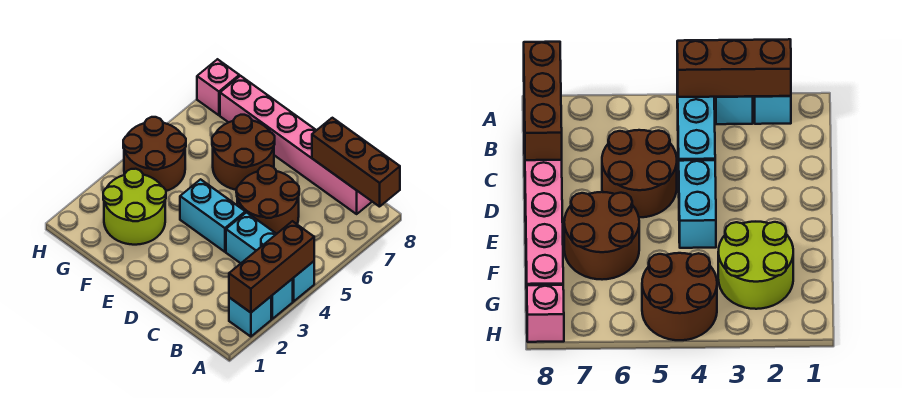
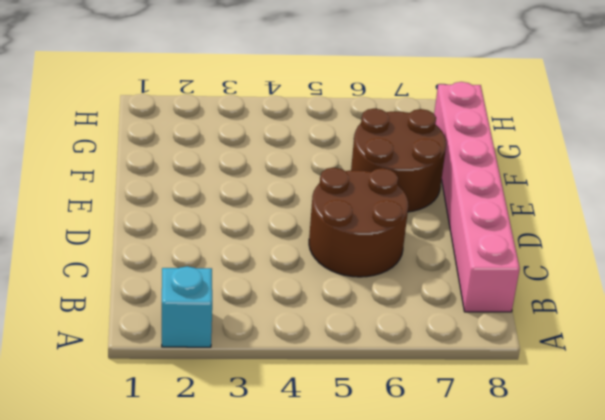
none -> cyan 1x1 brick [271,279,293,319]
none -> cyan 1x3 brick [226,212,314,301]
none -> cyan 1x2 brick [180,179,245,252]

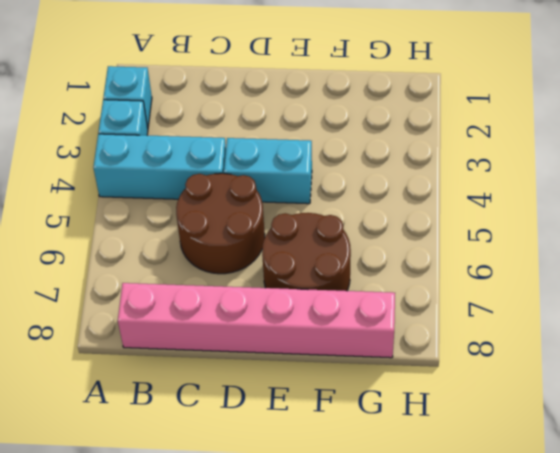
none -> lime 2x2 round brick [103,169,166,245]
none -> brown 2x2 round brick [123,117,186,191]
none -> pink 1x1 brick [197,59,239,115]

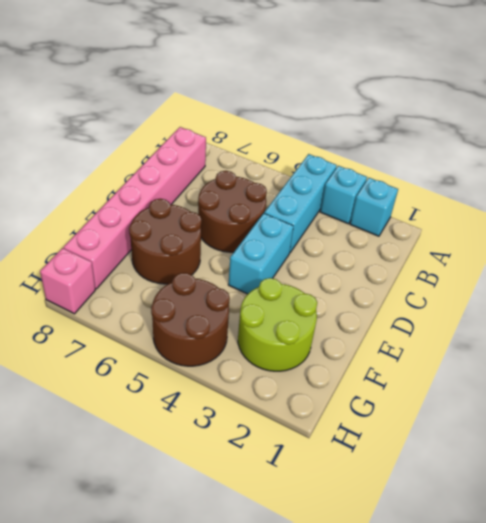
none -> brown 1x3 brick [229,221,314,313]
none -> brown 1x3 brick [312,118,400,207]

